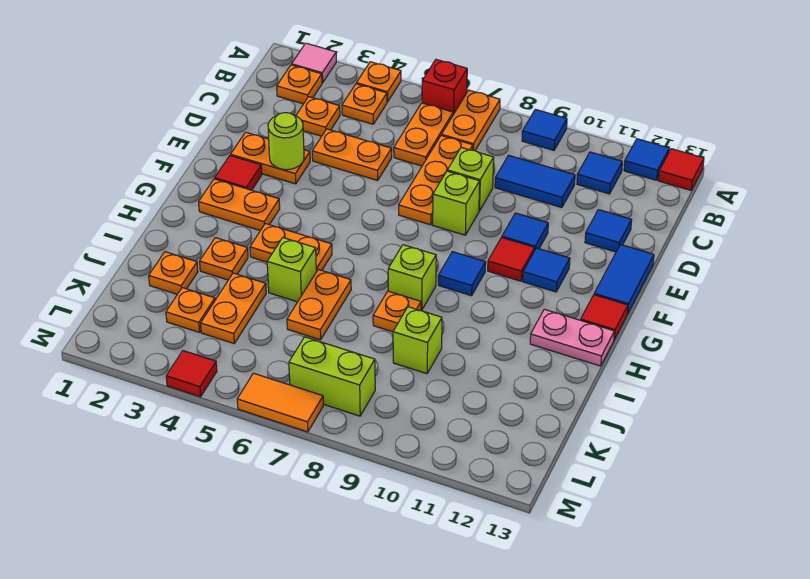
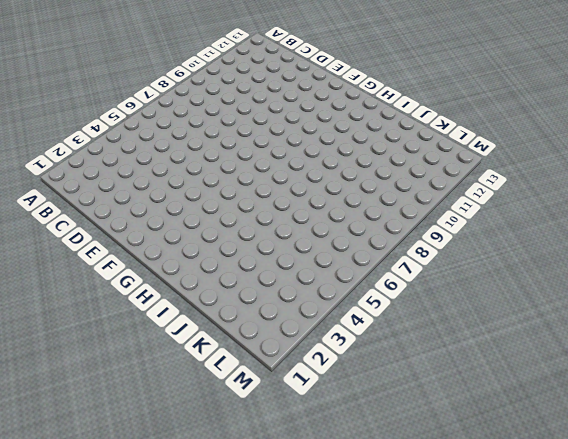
none -> pink 1x1 tile [292,43,336,83]
none -> orange 1x1 plate [357,62,401,102]
none -> red 1x1 brick [422,60,467,115]
none -> orange 1x2 plate [442,90,500,151]

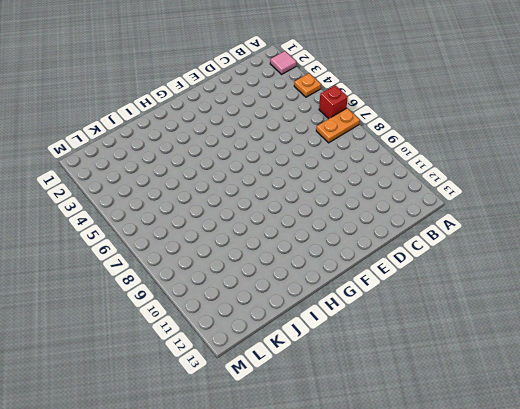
none -> blue 1x1 tile [522,109,567,150]
none -> blue 1x1 tile [624,139,669,180]
none -> red 1x1 tile [658,149,704,190]
none -> orange 1x1 plate [277,65,322,104]

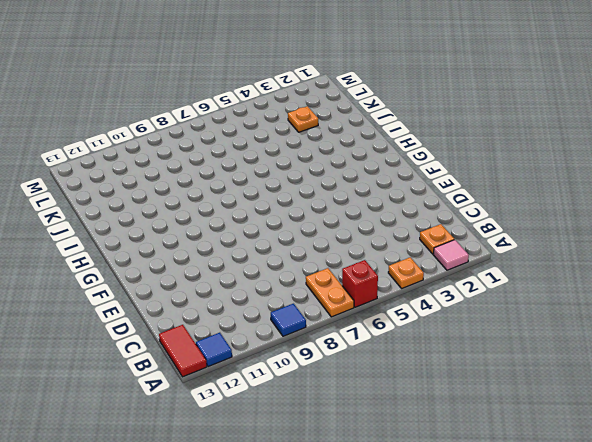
red 1x2 tile [159,325,207,377] -> red 1x1 tile [658,149,704,190]
none -> orange 1x1 plate [342,84,387,124]
none -> orange 1x2 plate [394,103,453,166]
none -> blue 1x1 tile [577,152,622,194]
none -> orange 1x1 plate [296,97,340,136]

